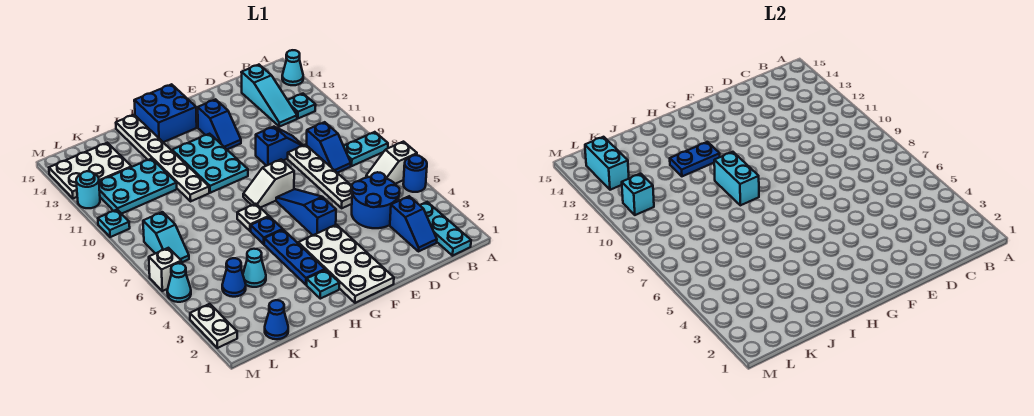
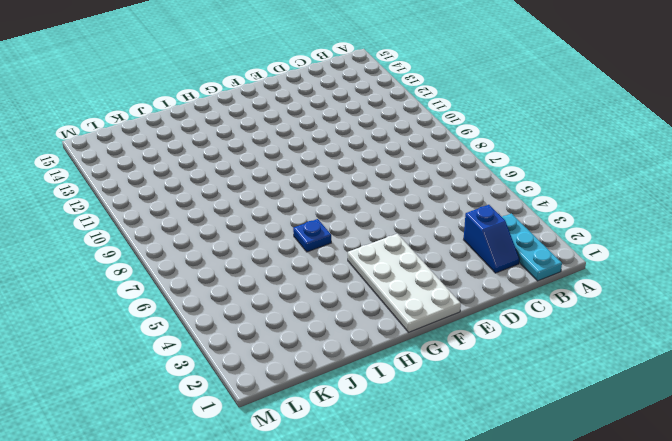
none -> blue 1x1 round brick [403,155,427,192]
none -> white 1x2 slope [366,142,417,184]
none -> cyan 1x2 plate [344,132,388,166]
none -> cyan 1x1 cone [282,50,303,85]

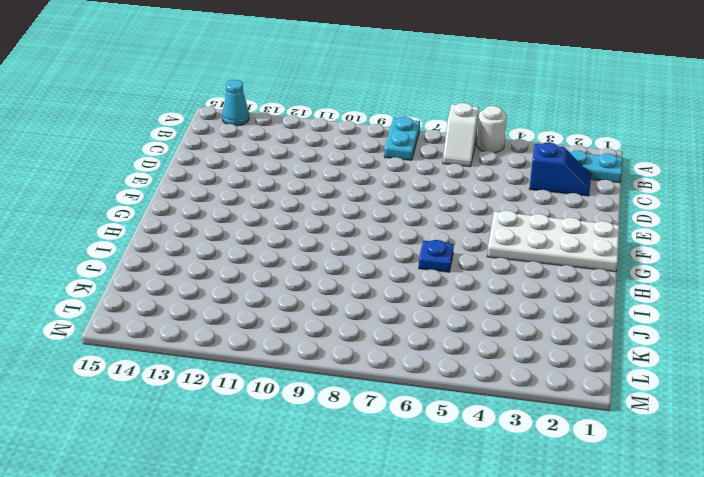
white 1x1 round brick [477,106,507,153] -> blue 1x1 round brick [403,155,427,192]
none -> cyan 1x1 plate [288,94,316,118]
none -> blue 2x2 round brick [352,172,400,228]
none -> blue 1x2 slope [307,122,351,173]
none -> cyan 1x3 slope [241,65,297,127]

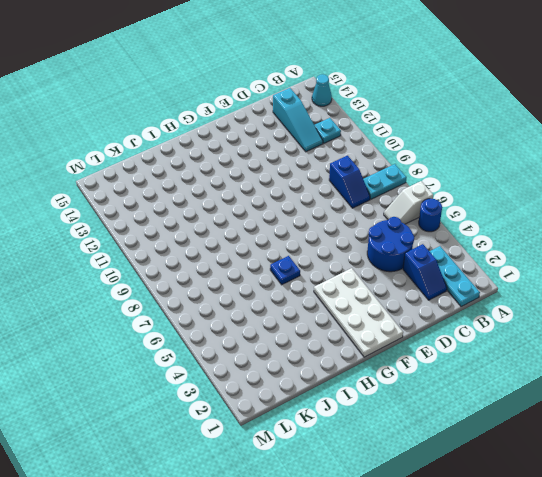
none -> white 1x4 plate [288,145,352,208]
none -> blue 1x2 slope [256,127,303,166]
none -> blue 1x3 slope [276,189,336,235]
none -> white 1x2 slope [243,159,294,208]

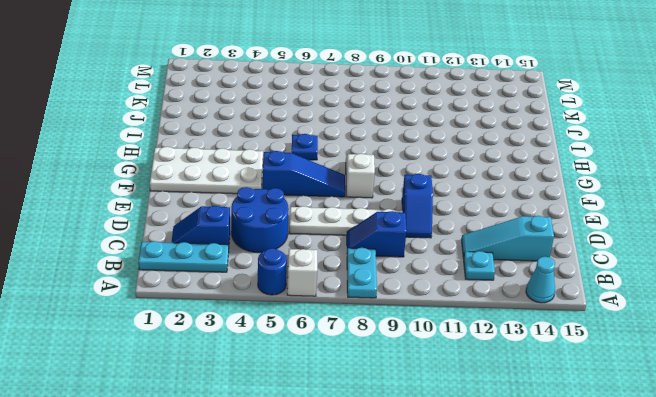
none -> blue 1x2 slope [198,99,241,149]
none -> cyan 2x3 plate [172,134,248,193]
none -> blue 2x2 brick [134,84,197,142]
none -> cyan 1x1 plate [307,270,340,299]

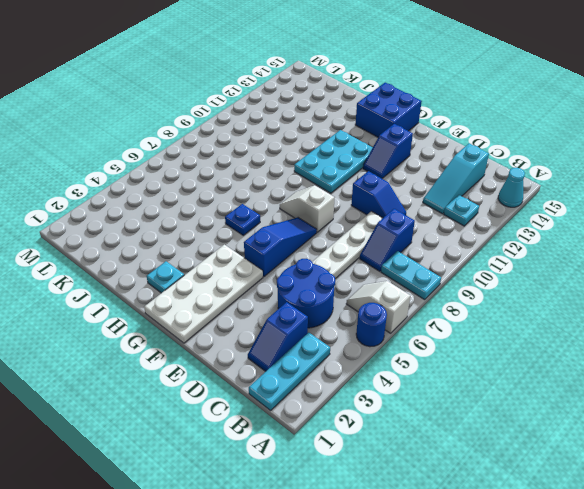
none -> blue 1x3 plate [264,230,325,285]
none -> white 1x1 plate [237,204,269,231]
none -> white 1x6 plate [116,115,209,201]
none -> cyan 1x1 cone [243,249,266,287]

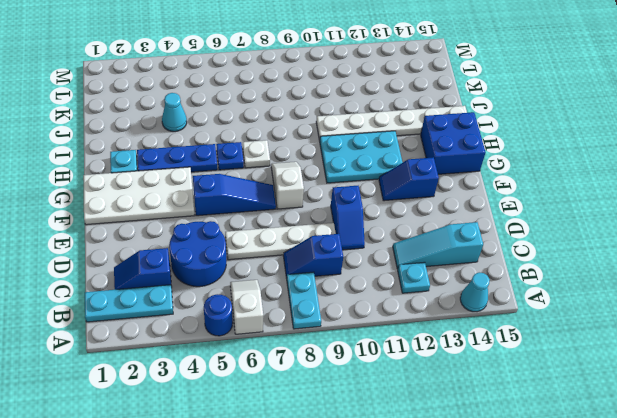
none -> cyan 2x3 plate [99,159,177,214]
none -> blue 1x1 cone [265,300,288,339]
none -> blue 1x1 cone [222,258,246,297]
none -> white 2x3 plate [49,143,131,198]

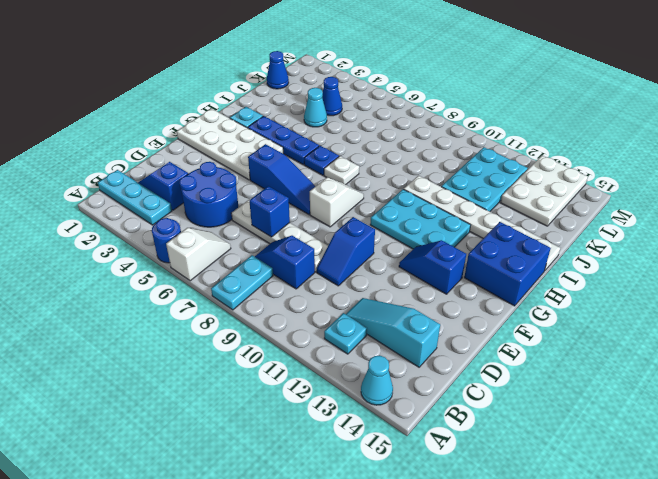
blue 1x1 brick [249,186,290,237] -> none
none -> cyan 1x2 slope [143,212,189,263]
none -> white 1x2 plate [190,304,237,348]
none -> cyan 1x1 cone [167,263,191,302]
none -> white 1x1 brick [149,248,181,291]

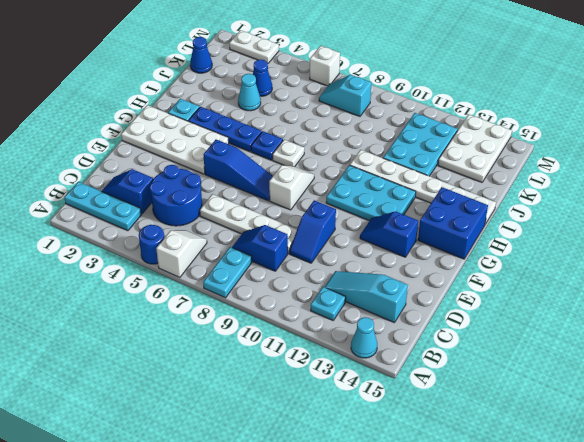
none -> cyan 1x1 cone [167,263,191,302]
none -> cyan 1x1 plate [98,210,130,237]
none -> cyan 1x1 round brick [76,171,100,208]
none -> cyan 1x2 brick [714,152,759,205]

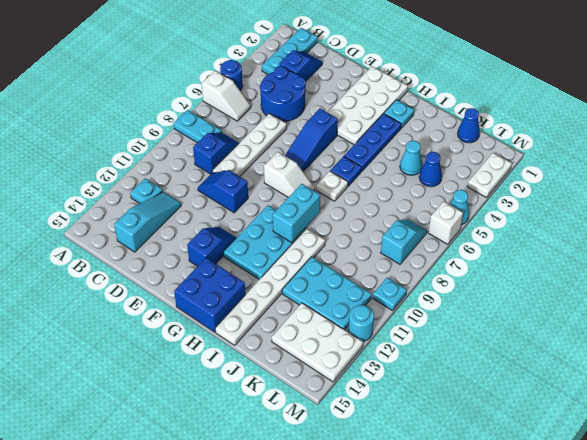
none -> cyan 1x1 cone [282,50,303,85]
none -> blue 1x2 plate [670,142,720,176]
none -> cyan 1x1 brick [622,174,654,215]
none -> cyan 1x2 brick [585,137,629,190]

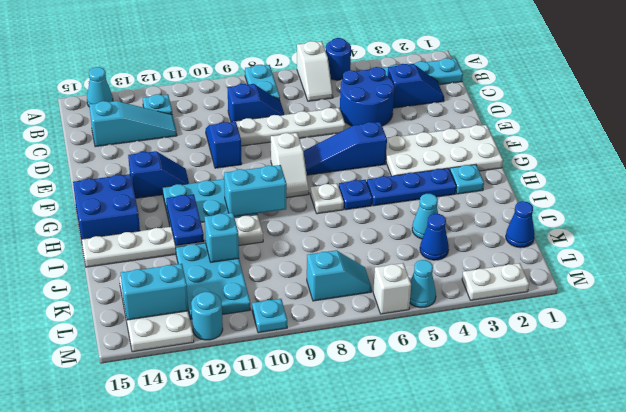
cyan 1x1 brick [204,213,239,262] -> cyan 1x1 brick moved to [622,174,654,215]

